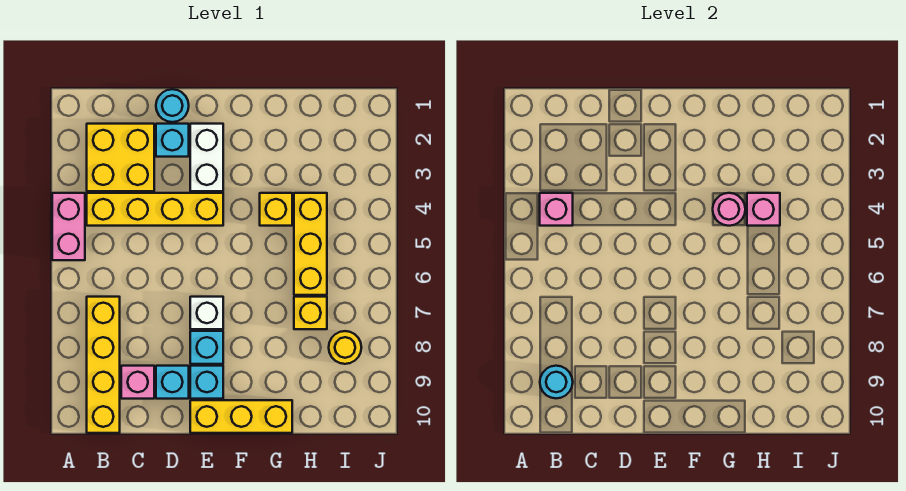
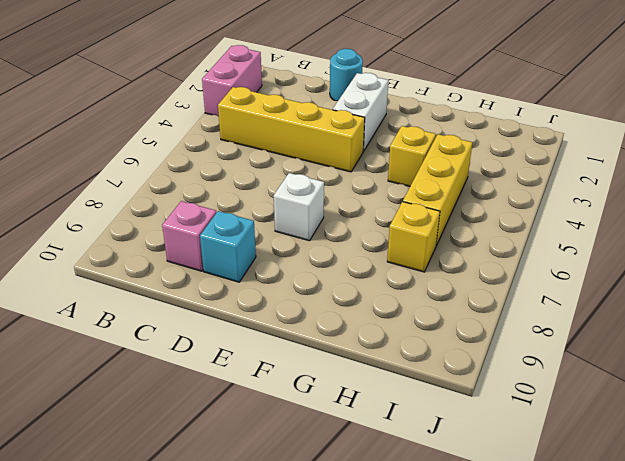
pink 1x2 brick [202,45,262,116] -> pink 1x2 brick moved to [52,193,85,260]
none -> yellow 2x2 brick [87,124,154,191]
none -> yellow 1x4 brick [87,297,120,433]
none -> cyan 1x1 brick [156,124,189,157]

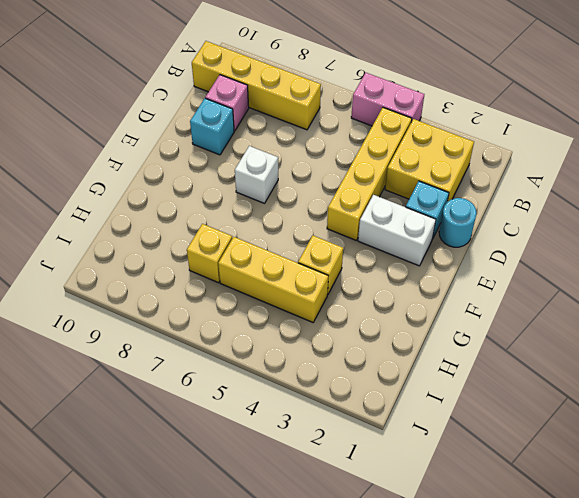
none -> cyan 1x1 brick [190,331,223,364]
none -> cyan 1x1 brick [190,366,223,399]
none -> yellow 1x3 brick [190,400,292,433]

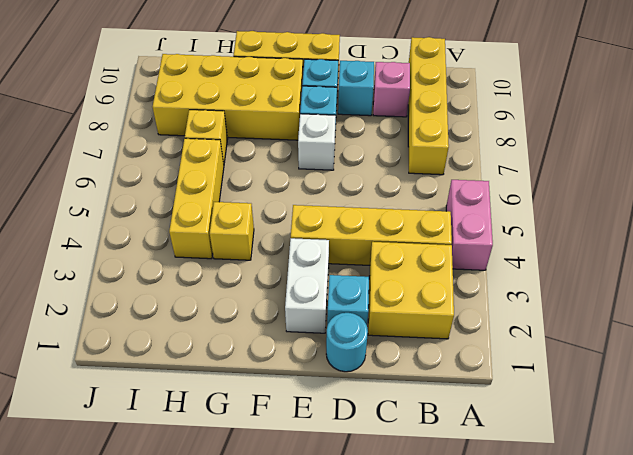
yellow 2x4 brick [153,54,303,140] -> yellow 1x1 round brick [329,331,361,364]
none -> pink 1x1 brick [540,193,573,226]
none -> cyan 1x1 round brick [540,366,573,398]
none -> pink 1x1 round brick [713,193,745,226]

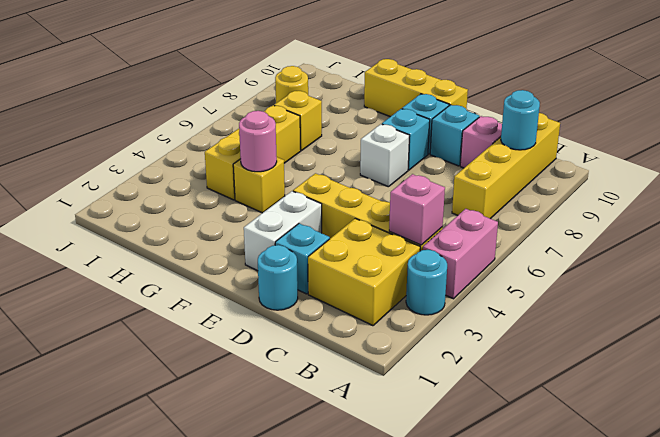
cyan 1x1 round brick [406,250,447,315] -> none
none -> pink 1x1 brick [747,193,780,226]

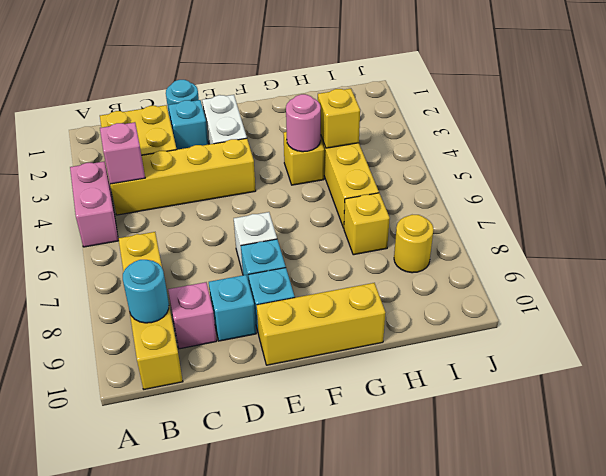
yellow 1x1 brick [318,89,360,148] -> pink 1x1 brick [747,193,780,226]

